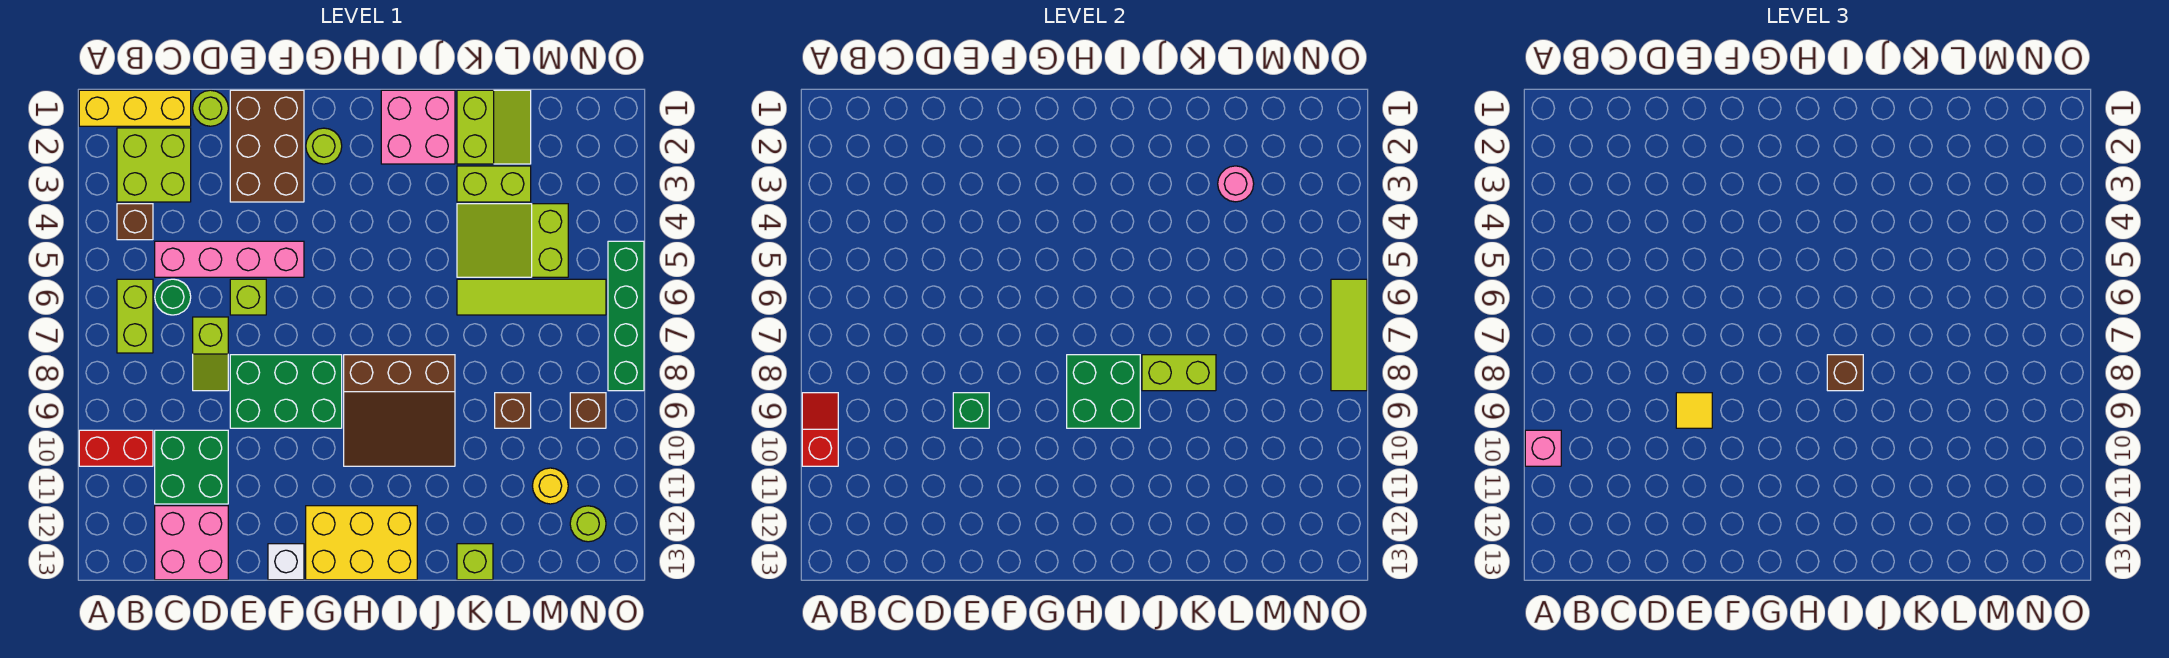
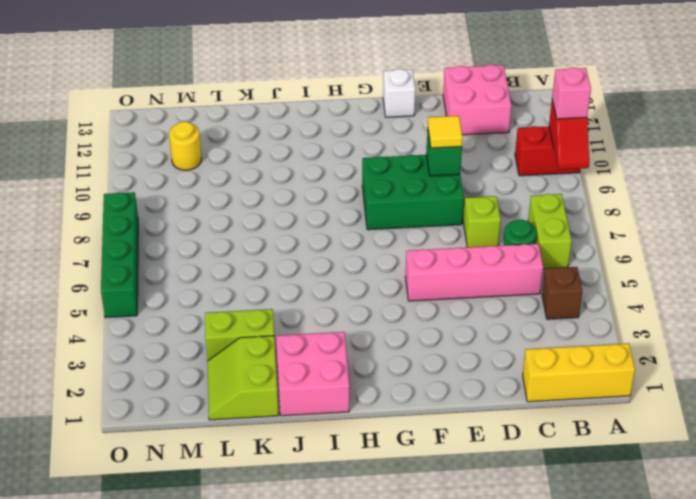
none -> lime 2x2 brick [117,128,191,202]
none -> green 2x2 brick [155,430,228,504]
none -> lime 1x1 round brick [193,90,228,126]
none -> brown 2x3 brick [230,90,304,202]

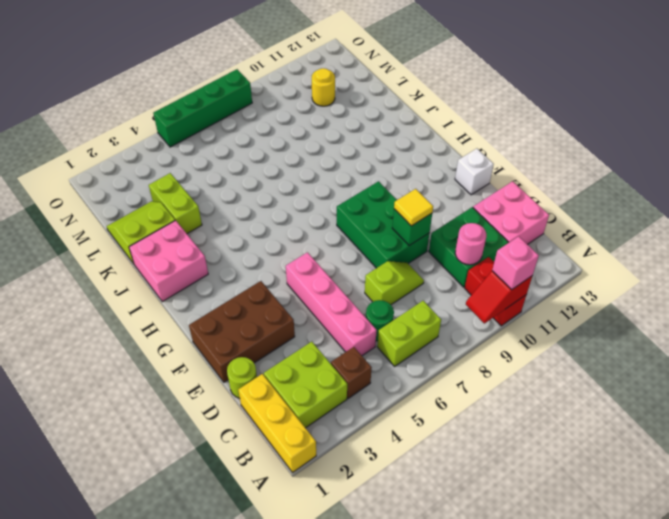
pink 1x1 round brick [455,223,486,265] -> pink 1x1 round brick moved to [1218,166,1254,202]
none -> lime 1x1 brick [230,279,266,315]
none -> lime 1x1 round brick [306,128,342,164]
none -> yellow 2x3 brick [306,506,417,580]
none -> brown 3x3 slope [344,355,455,466]

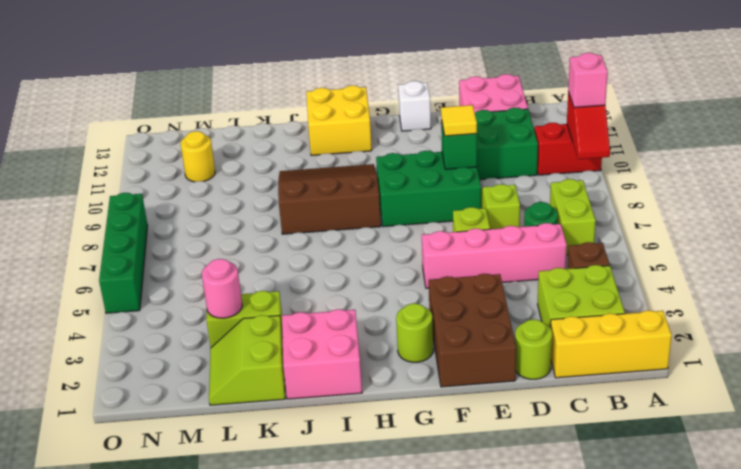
yellow 2x2 brick [306,85,372,156] -> yellow 2x3 brick [306,506,417,580]
none -> lime 2x3 slope [457,204,568,277]
none -> lime 1x4 tile [457,279,606,315]
none -> lime 1x1 brick [457,544,493,580]
none -> brown 1x1 brick [495,393,531,428]

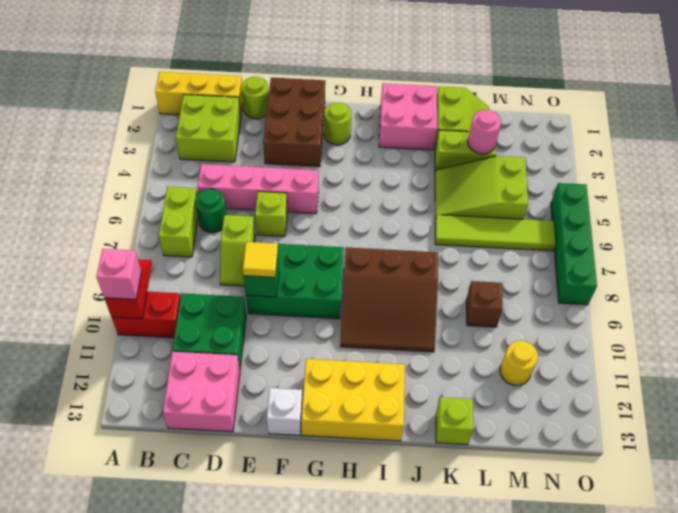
none -> brown 1x1 brick [117,204,153,240]
none -> brown 1x1 brick [570,393,606,428]
none -> lime 1x1 round brick [570,506,606,542]
none -> green 2x2 brick [1067,355,1140,428]

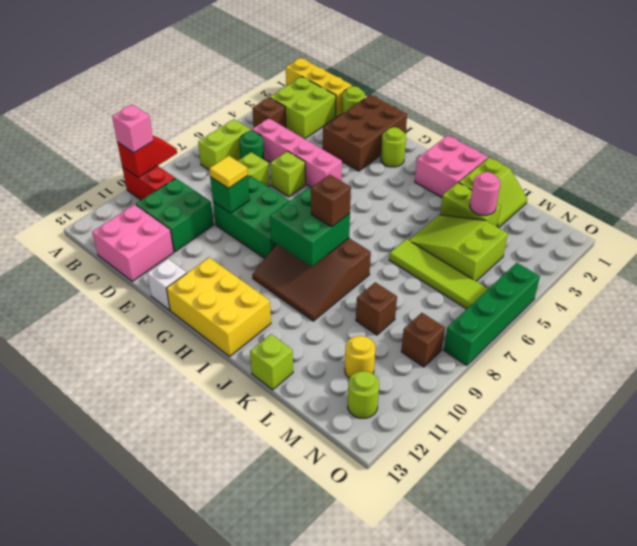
none -> lime 1x2 brick [1142,355,1216,391]
none -> lime 1x3 tile [1331,279,1367,391]

